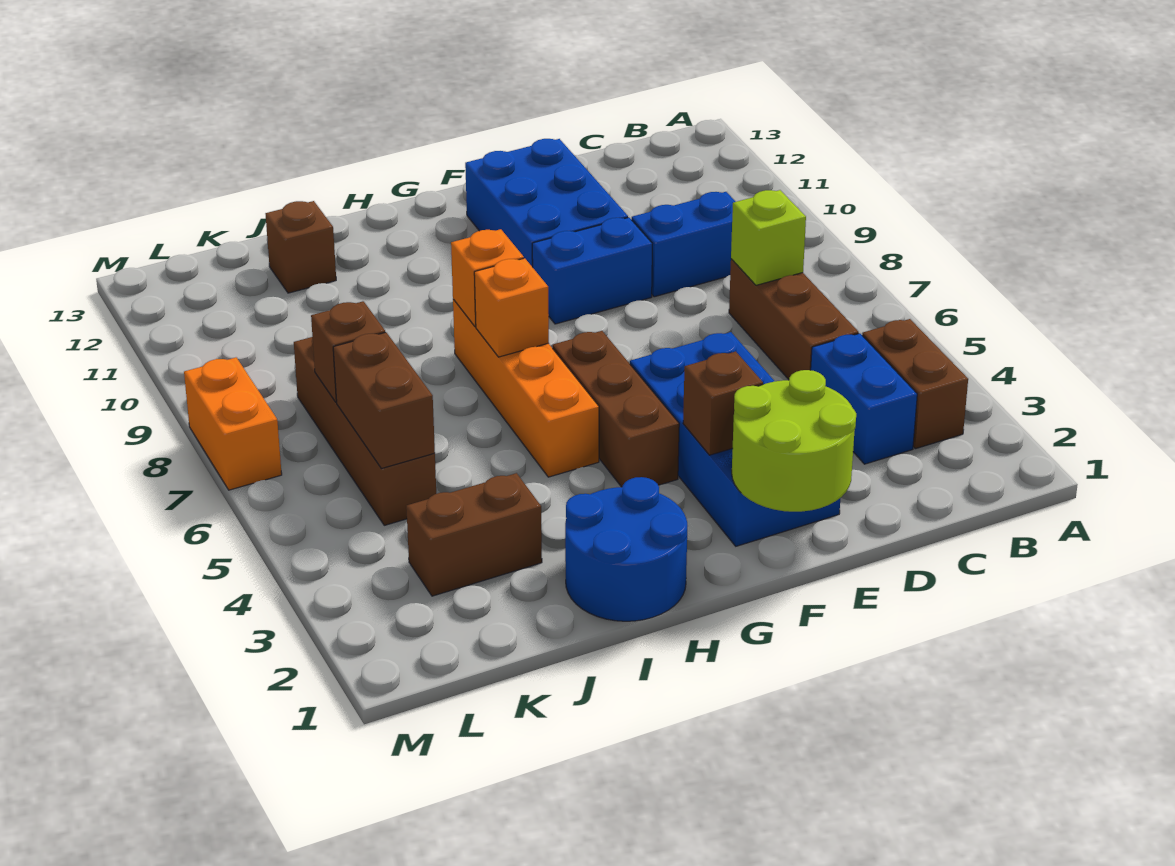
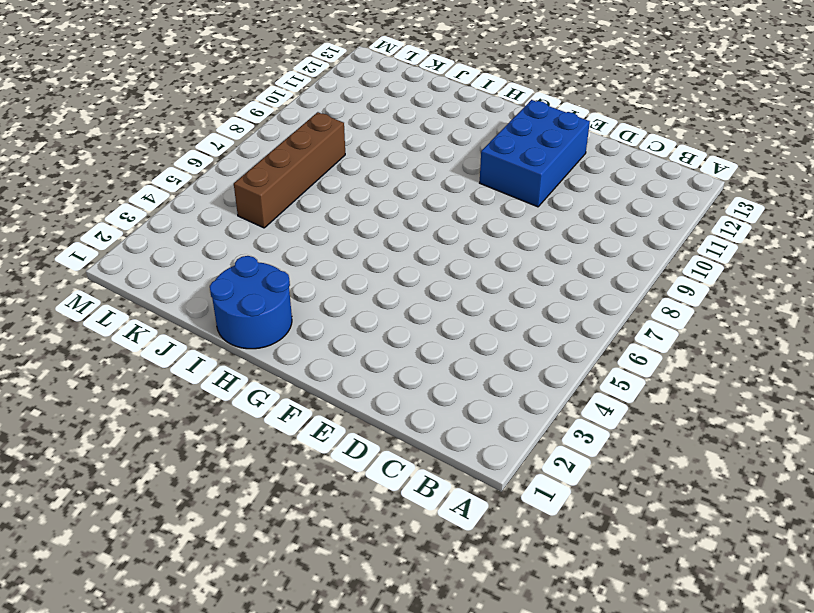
none -> brown 1x2 brick [862,319,968,449]
none -> blue 1x2 brick [811,333,917,464]
none -> brown 1x3 brick [729,259,859,379]

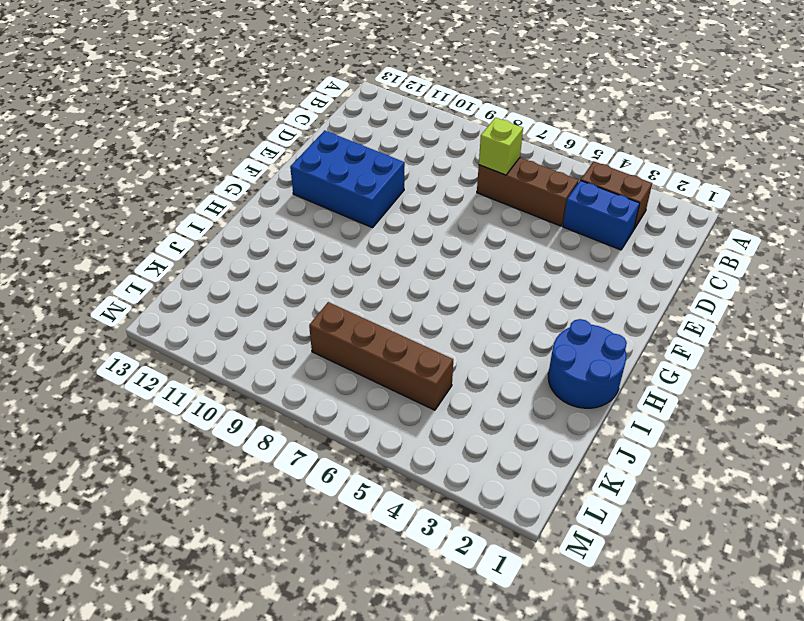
none -> blue 1x2 brick [632,192,736,297]
none -> blue 2x4 brick [630,332,840,546]
none -> blue 1x2 brick [532,217,652,324]

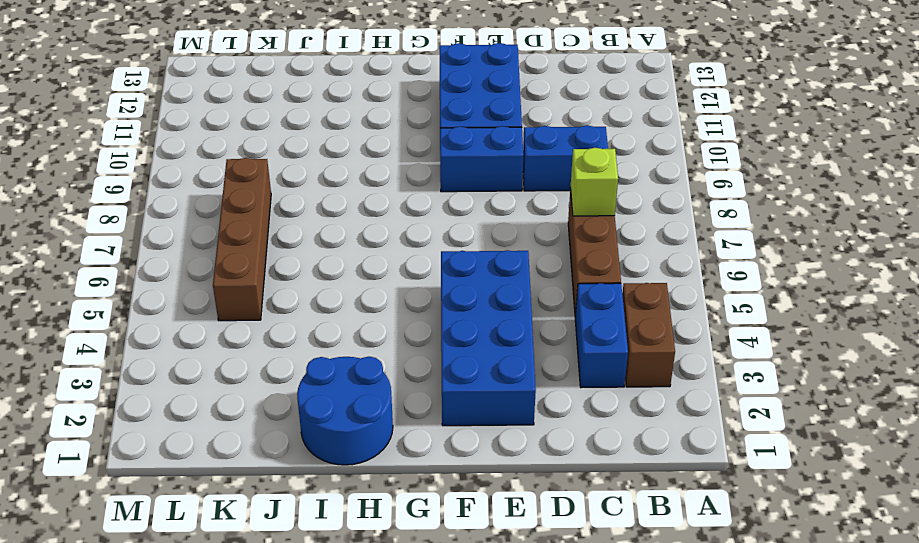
none -> brown 1x3 brick [552,331,679,487]
none -> orange 1x4 brick [453,299,599,477]
none -> brown 1x2 brick [406,473,542,596]

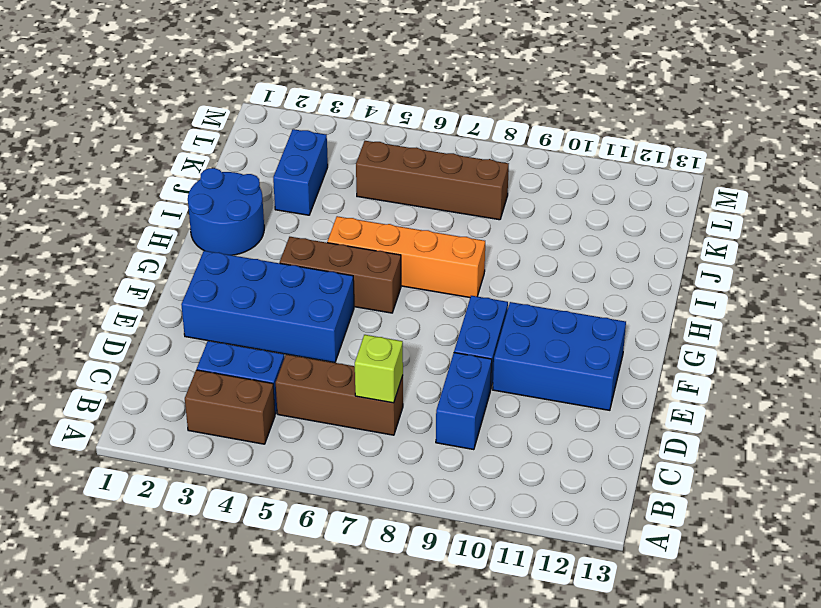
blue 1x2 brick [273,129,328,215] -> brown 1x2 brick [406,473,542,596]
none -> brown 1x1 brick [266,201,336,293]
none -> orange 1x2 brick [184,357,282,490]
none -> lime 2x2 round brick [732,370,856,512]

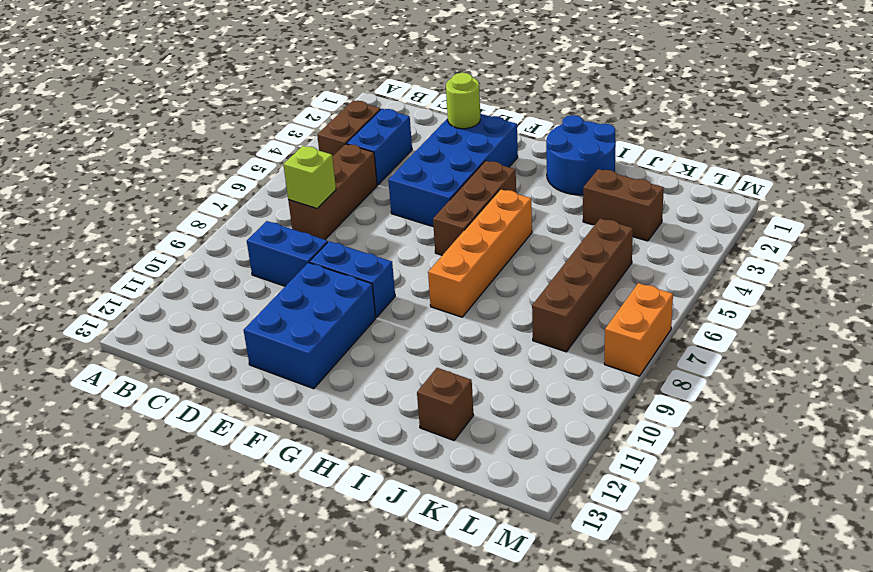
lime 1x1 round brick [446,73,480,129] -> lime 2x2 round brick [732,370,856,512]
none -> brown 1x1 brick [683,352,763,455]
none -> orange 1x1 brick [474,258,549,357]
none -> orange 1x1 brick [451,229,524,327]

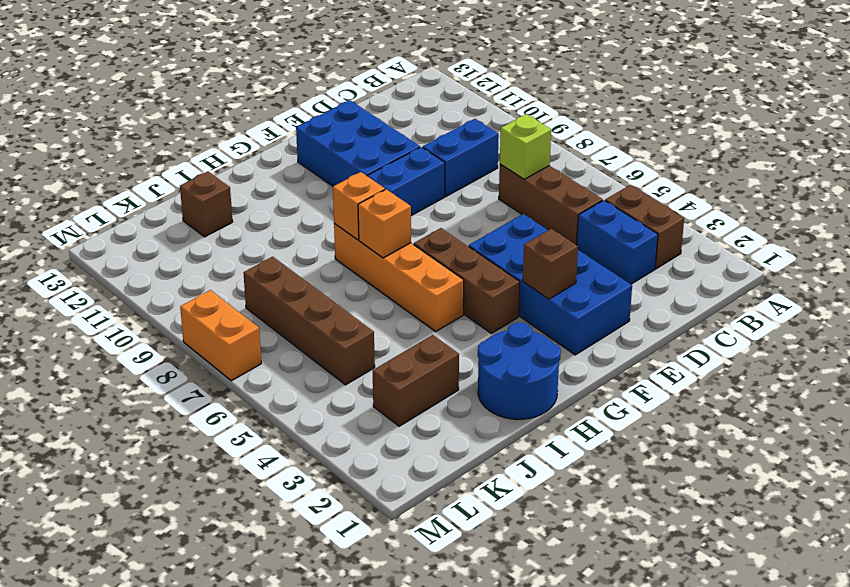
none -> lime 2x2 round brick [732,370,856,512]
none -> brown 1x2 brick [333,332,435,469]
none -> brown 1x1 brick [311,301,385,402]

